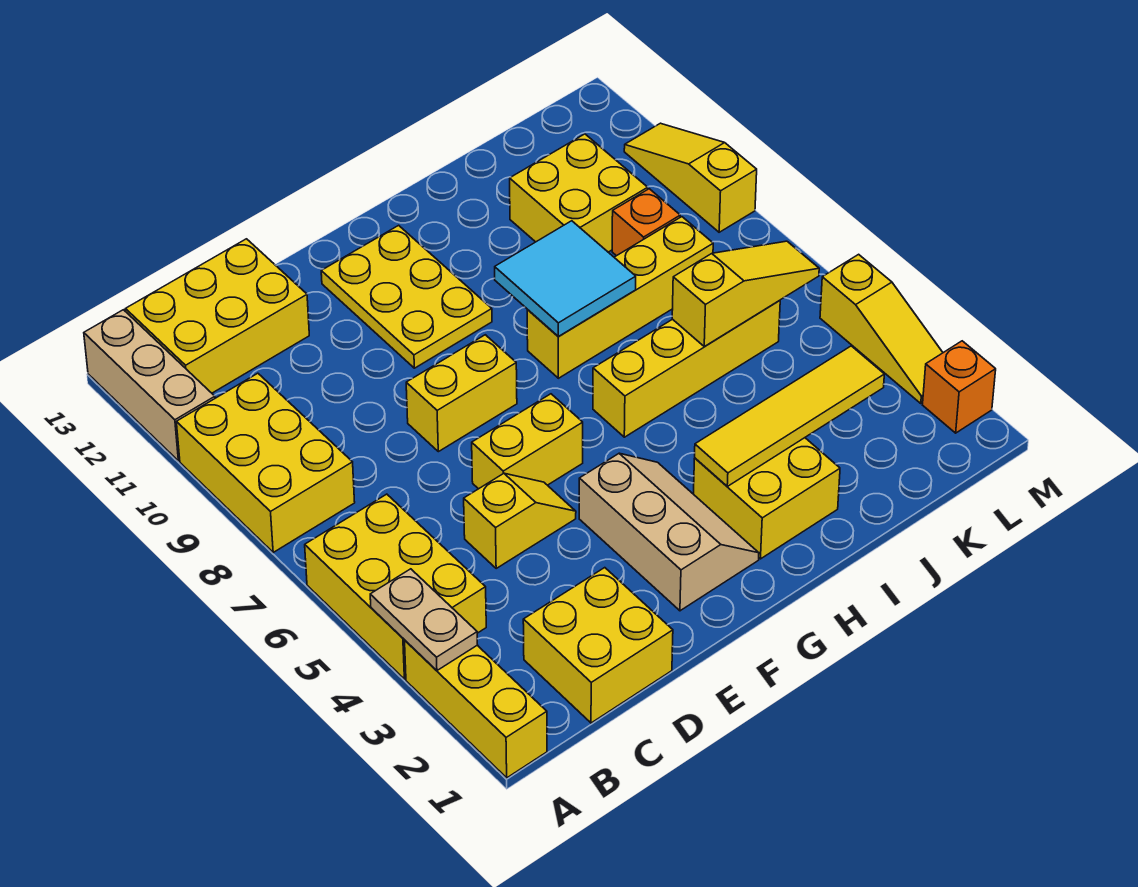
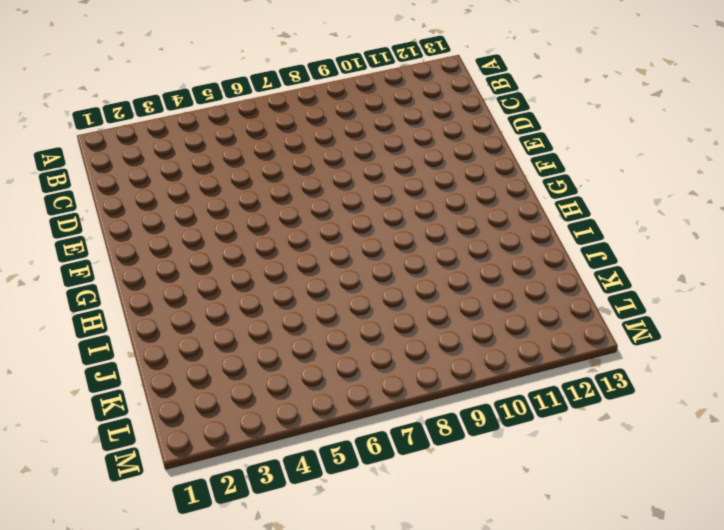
none -> yellow 1x3 brick [405,641,547,778]
none -> yellow 2x3 brick [305,494,486,679]
none -> yellow 2x3 brick [176,373,355,552]

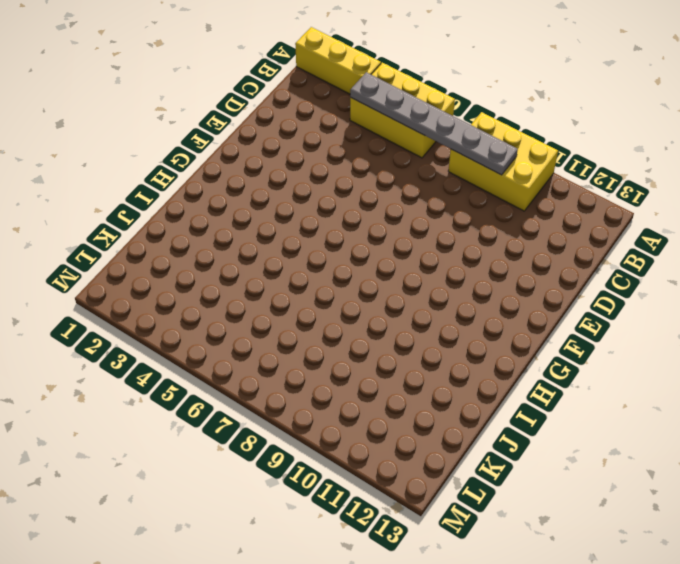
grey 1x6 plate [350,72,518,175] -> none
none -> tan 1x3 brick [84,310,215,461]
none -> yellow 2x3 brick [126,239,309,393]
none -> yellow 2x2 brick [523,568,673,723]

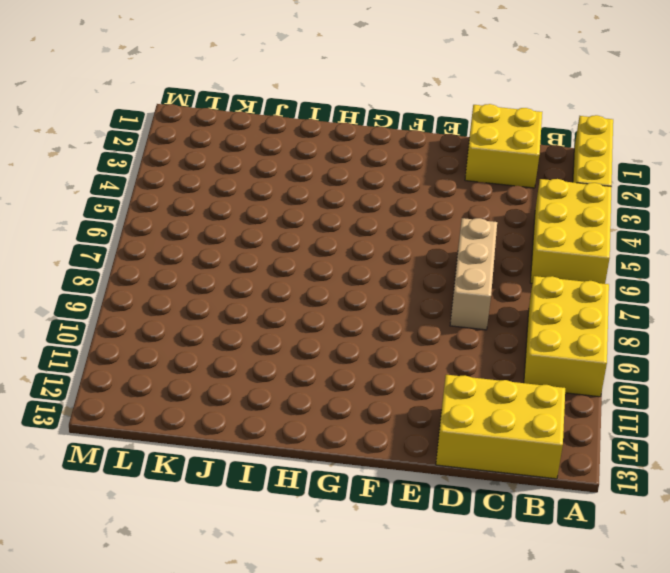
tan 1x3 brick [450,218,497,330] -> tan 1x3 brick moved to [84,310,215,461]
none -> yellow 1x2 slope [464,473,576,568]
none -> yellow 1x2 brick [472,394,583,489]
none -> yellow 1x2 brick [406,335,517,452]

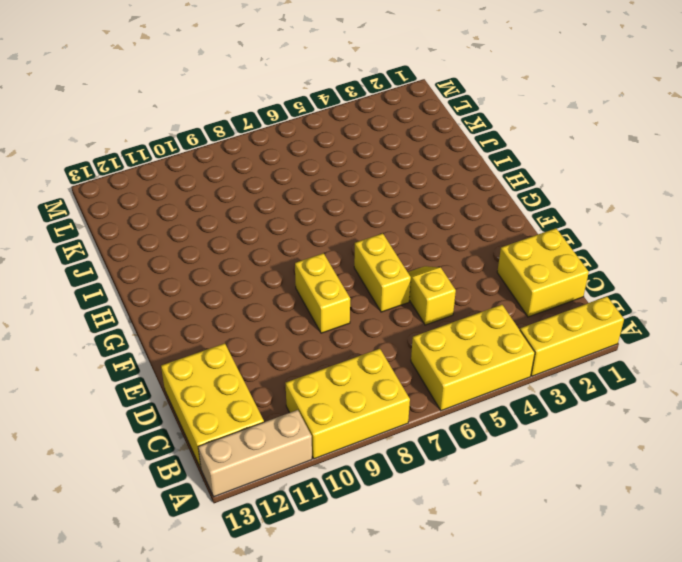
none -> tan 2x3 slope [579,453,759,611]
none -> yellow 2x3 plate [321,225,492,368]
none -> yellow 2x2 brick [694,438,840,559]

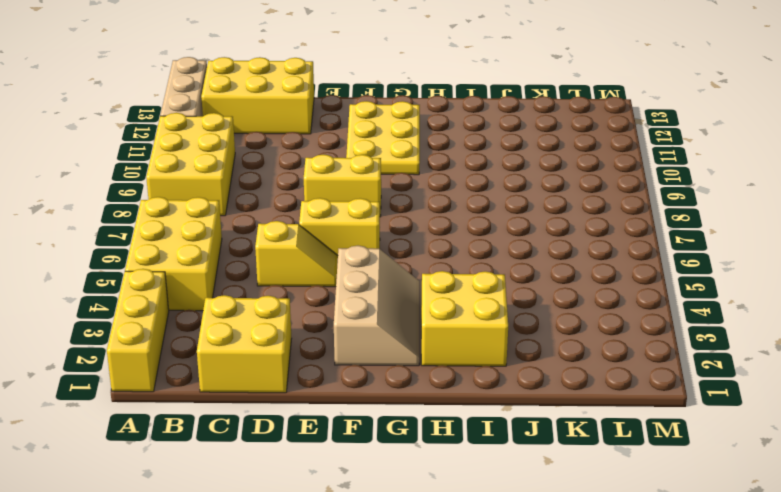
none -> yellow 1x4 brick [593,301,780,437]
none -> yellow 1x4 brick [527,217,713,378]
none -> yellow 2x2 brick [510,134,648,252]

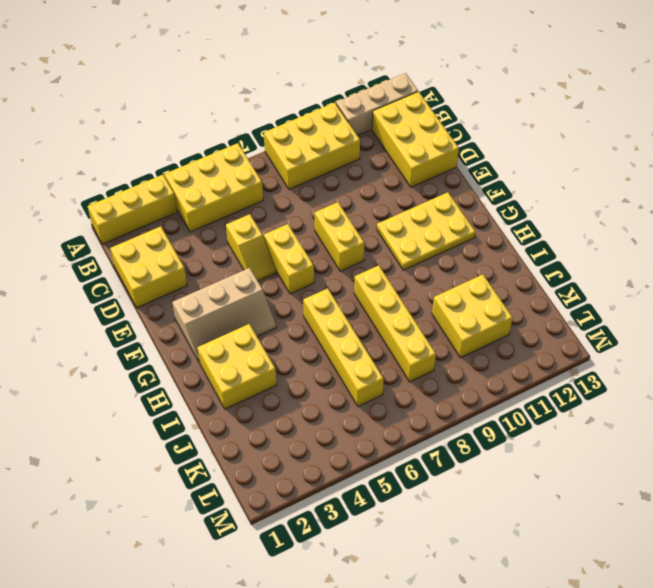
none -> orange 1x1 brick [612,189,680,256]
none -> orange 1x1 brick [923,341,996,433]
none -> yellow 1x3 slope [820,254,943,404]

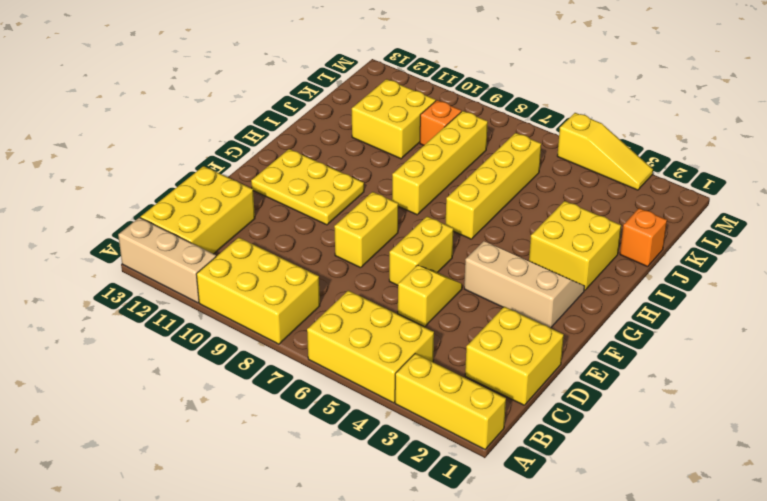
orange 1x1 brick [620,208,667,267] -> orange 1x1 brick moved to [923,341,996,433]
none -> yellow 1x3 slope [624,123,757,232]
none -> tan 1x2 plate [370,569,477,670]
none -> yellow 1x4 tile [695,346,884,486]

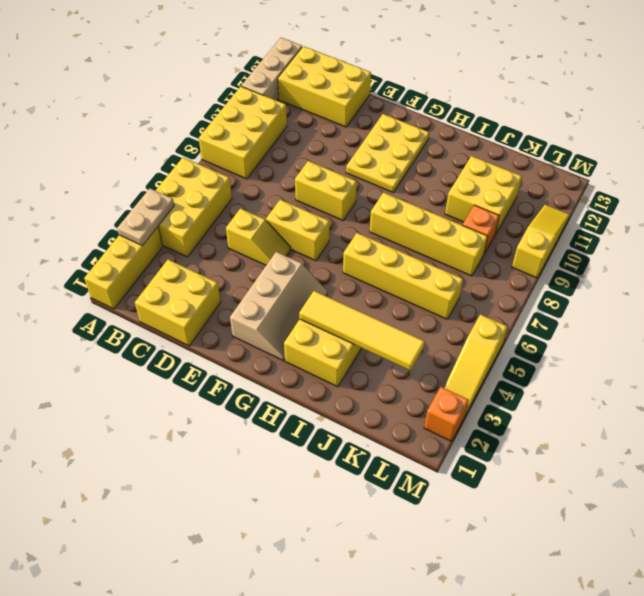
none -> cyan 2x2 tile [495,221,636,336]
none -> yellow 1x3 slope [672,241,819,346]

